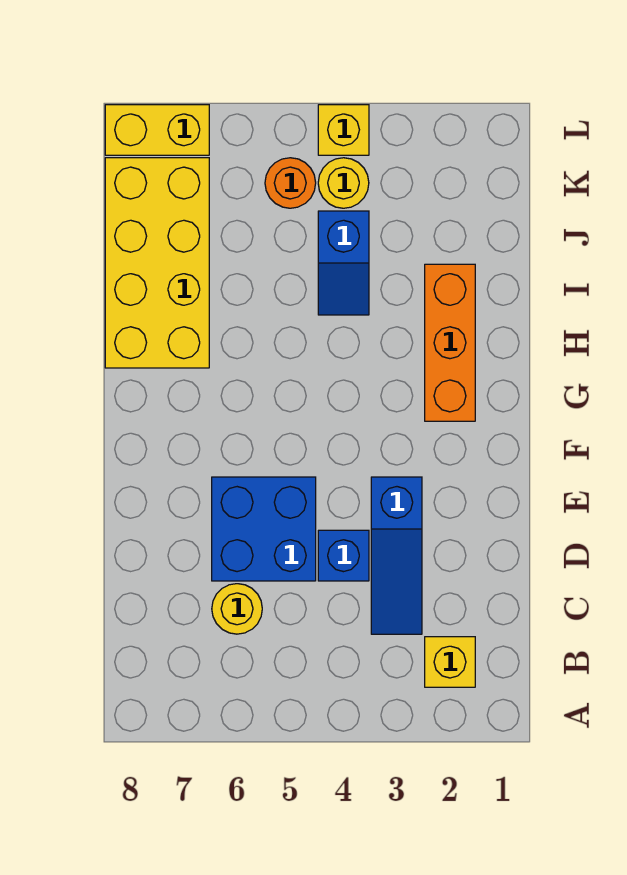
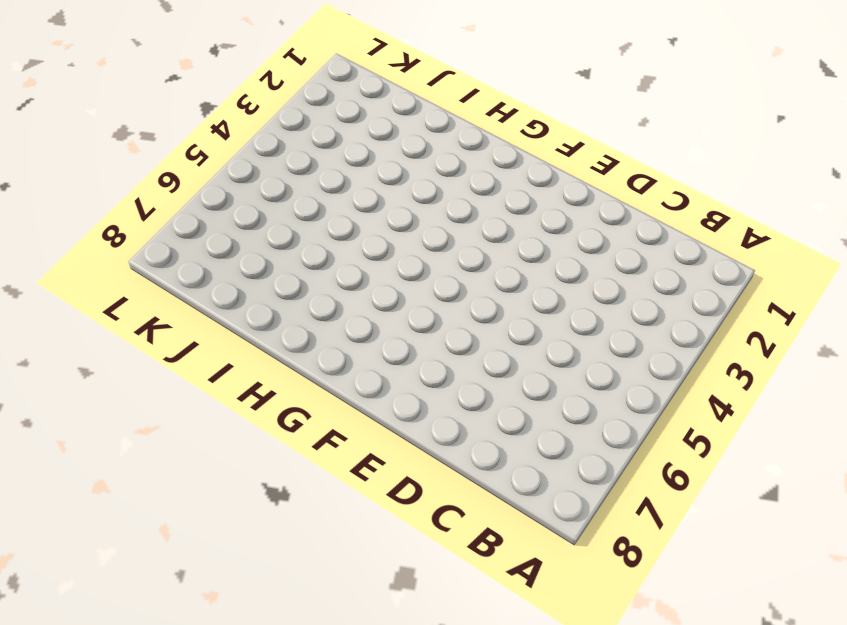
none -> yellow 1x1 brick [425,637,475,687]
none -> blue 1x3 slope [371,477,422,634]
none -> yellow 1x1 round brick [212,584,262,634]

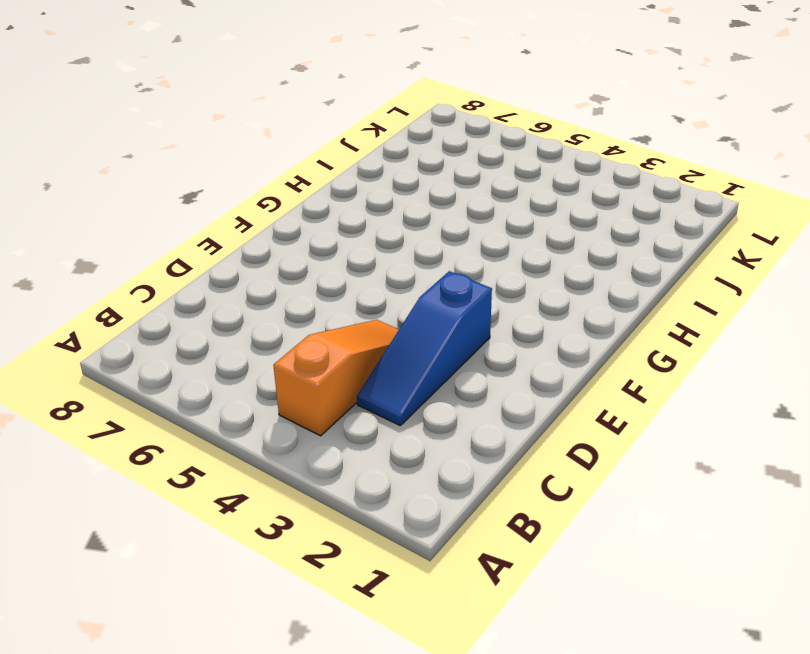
orange 1x3 slope [273,320,399,436] -> blue 1x1 brick [318,530,369,581]
none -> yellow 1x1 brick [425,637,475,687]
none -> yellow 1x1 round brick [212,584,262,634]
none -> blue 2x2 brick [212,477,316,581]

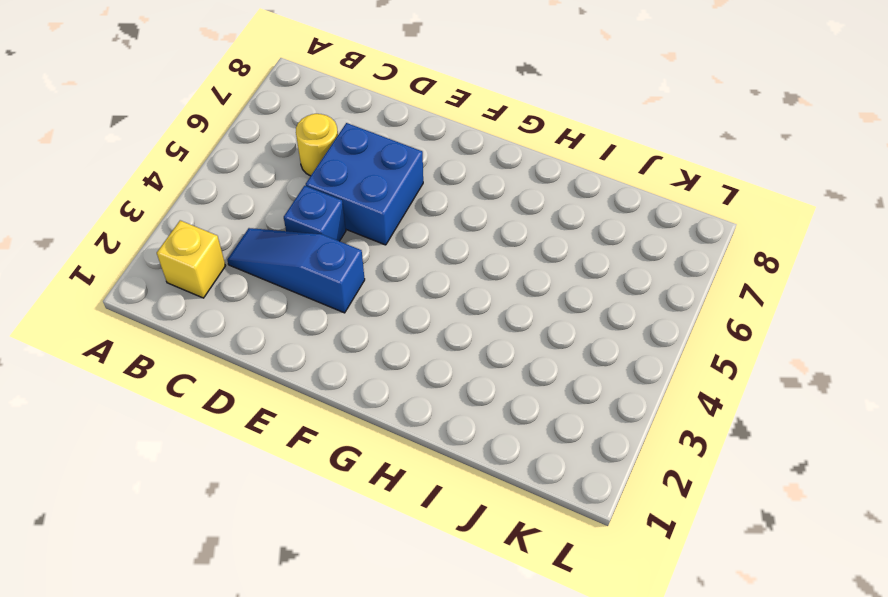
none -> orange 1x3 brick [425,264,475,421]
none -> yellow 2x4 brick [105,158,209,368]
none -> blue 1x2 slope [318,211,369,315]

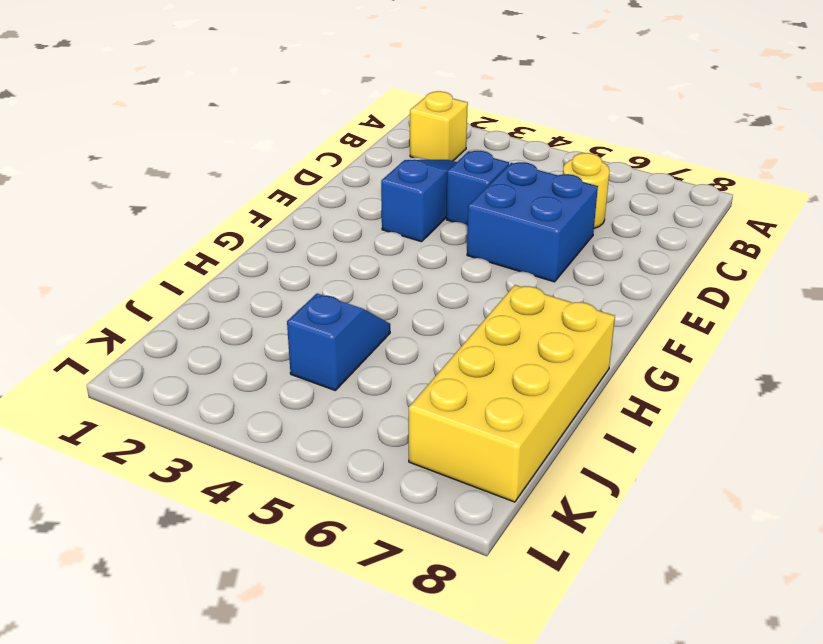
none -> orange 1x3 brick [425,264,475,421]
none -> yellow 1x1 round brick [318,158,369,208]
none -> orange 1x1 round brick [265,158,316,208]

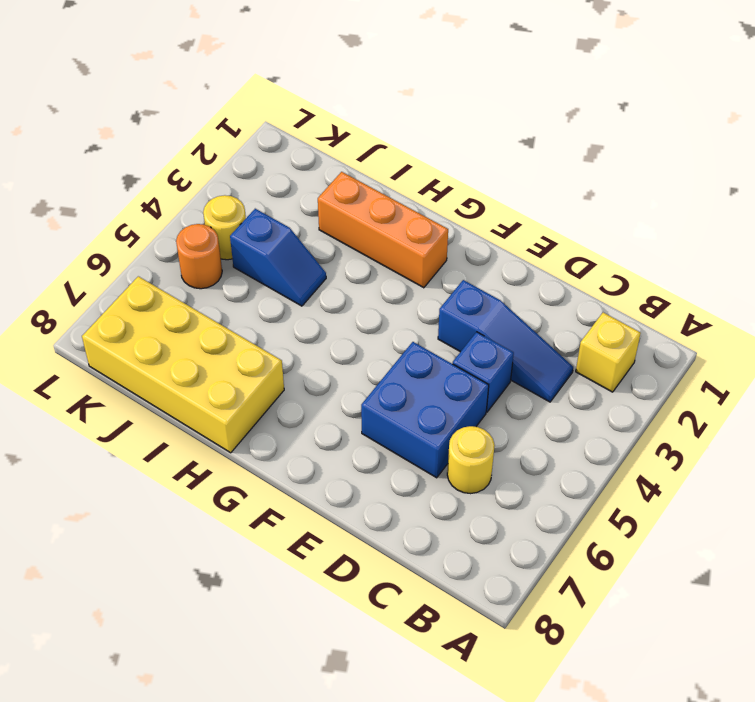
none -> yellow 1x1 brick [318,105,369,155]
none -> yellow 1x2 brick [105,105,209,155]

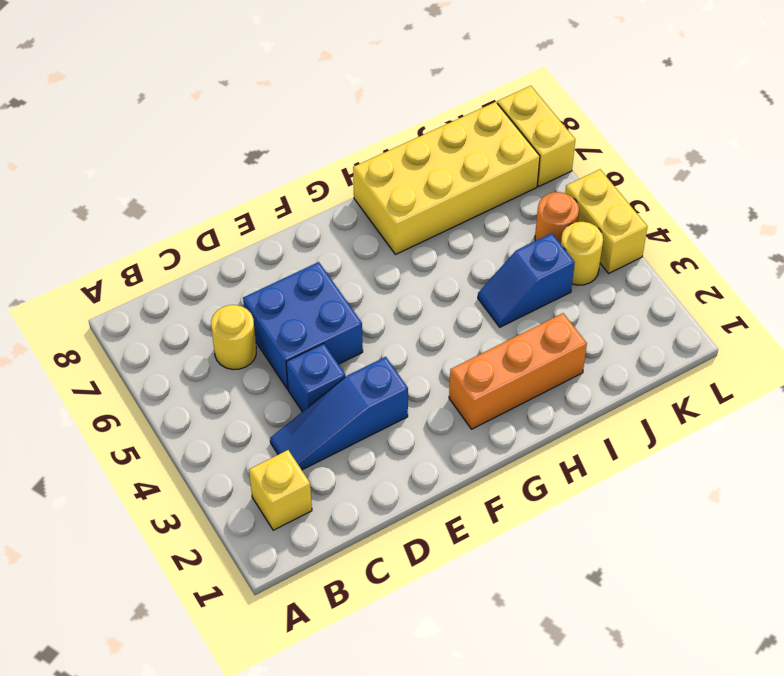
yellow 1x2 brick [565,169,647,273] -> yellow 1x1 brick [318,105,369,155]

